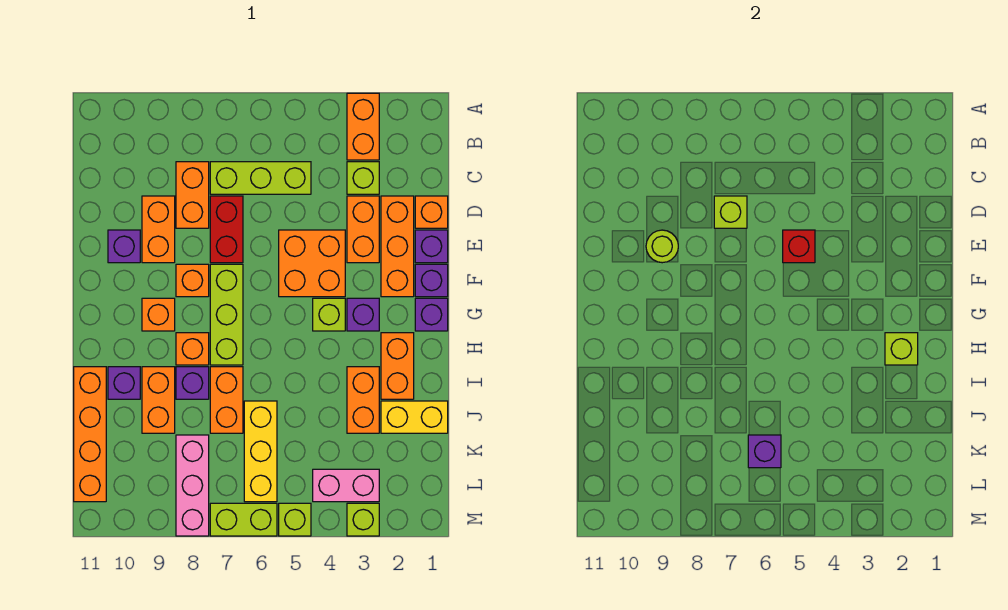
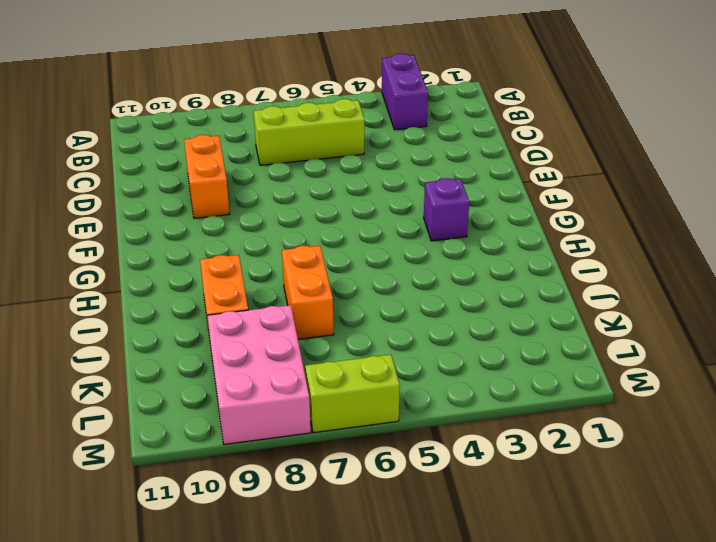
purple 1x2 brick [382,53,428,130] -> orange 1x2 brick [347,93,379,160]
pink 2x3 brick [207,305,311,444] -> pink 1x3 brick [176,435,209,536]
none -> lime 1x1 brick [347,162,379,194]
none -> orange 1x2 brick [176,162,209,228]
none -> orange 1x1 brick [415,196,448,228]
none -> orange 1x3 brick [381,196,414,297]

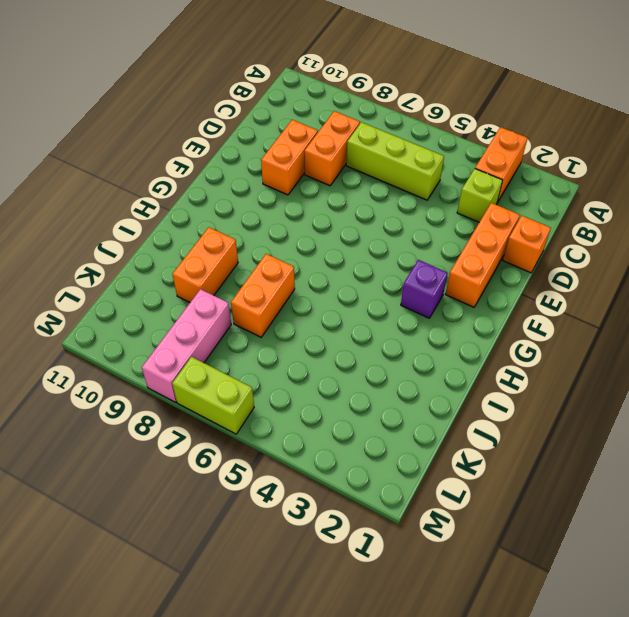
none -> orange 1x2 brick [347,196,379,263]
none -> red 1x2 brick [210,196,243,263]
none -> purple 1x1 brick [415,230,448,263]
none -> orange 2x2 brick [279,230,345,297]

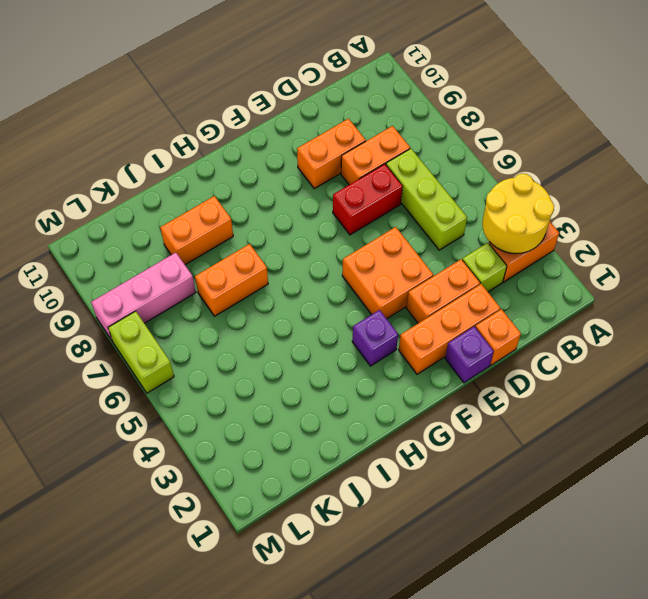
yellow 2x2 round brick [482,173,554,254] -> none
none -> purple 1x1 brick [108,230,140,263]
none -> purple 1x1 brick [415,264,448,297]
none -> lime 1x3 brick [210,264,243,365]
none -> orange 1x1 brick [176,264,209,297]

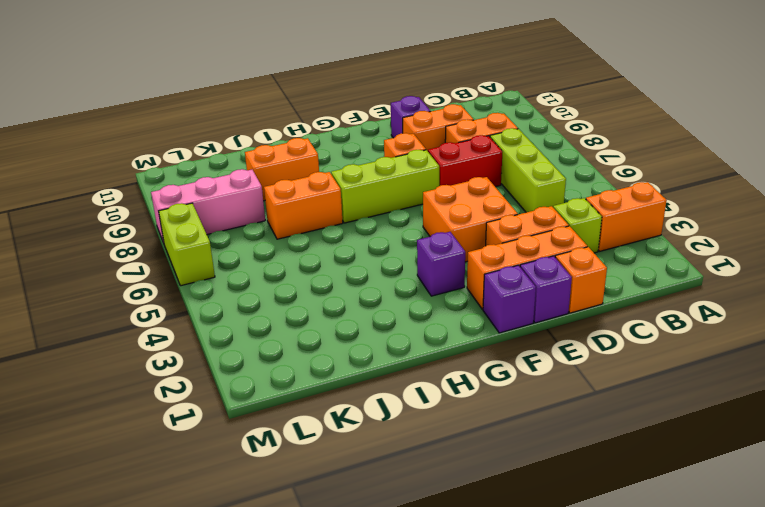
none -> purple 1x1 brick [415,298,448,331]
none -> lime 1x1 brick [313,298,345,331]
none -> orange 1x1 brick [142,298,175,331]
none -> orange 1x2 brick [381,333,414,399]

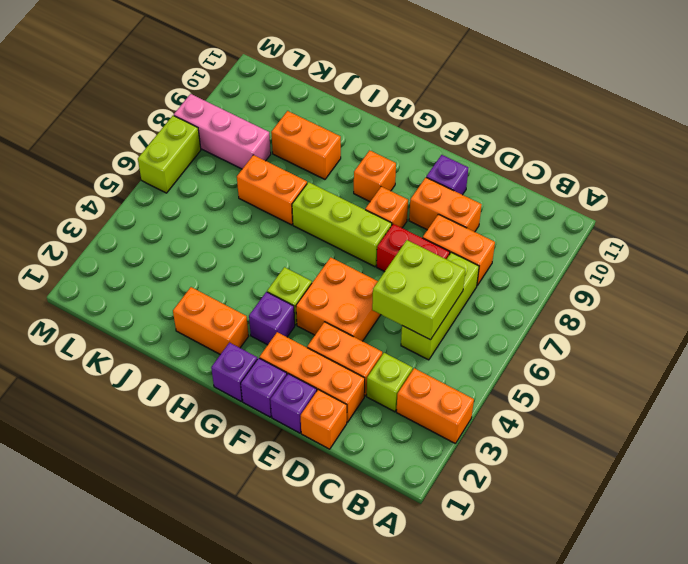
lime 2x2 brick [372,240,465,340] -> none
none -> orange 1x1 brick [176,333,209,365]
none -> orange 1x2 brick [347,367,379,433]
none -> purple 1x1 brick [176,367,209,399]
none -> purple 1x1 brick [108,367,140,399]

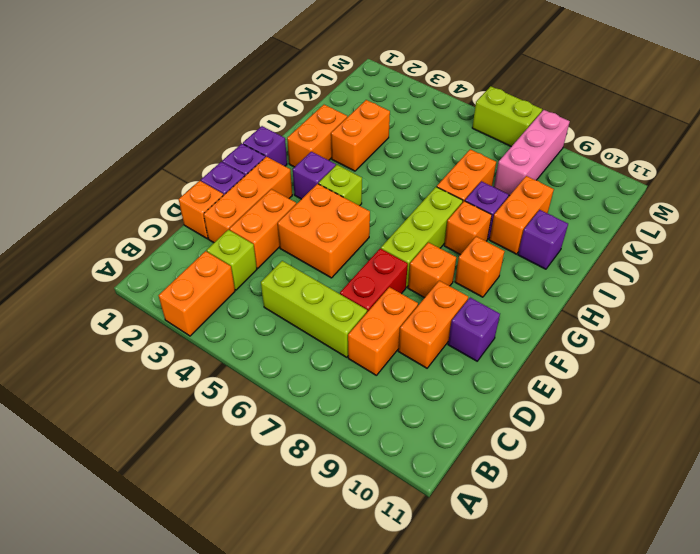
none -> orange 1x4 brick [74,367,106,502]
none -> yellow 1x2 brick [381,401,448,433]
none -> yellow 1x3 brick [244,401,277,502]
none -> pink 1x2 brick [313,469,379,502]

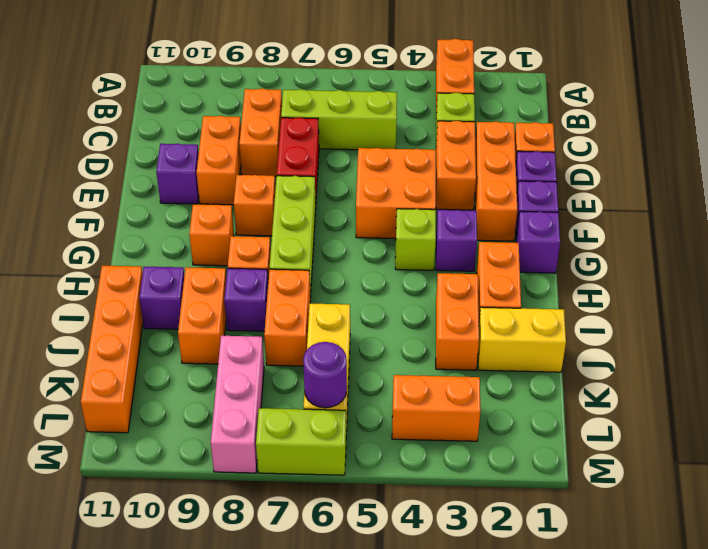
orange 1x2 brick [392,375,480,441] -> pink 1x2 brick [313,469,379,502]
purple 1x1 round brick [303,342,347,408] -> none
none -> lime 1x1 brick [347,503,379,536]
none -> lime 1x1 brick [279,503,311,536]
none -> lime 1x1 brick [714,196,747,228]
none -> red 1x1 brick [783,230,815,263]

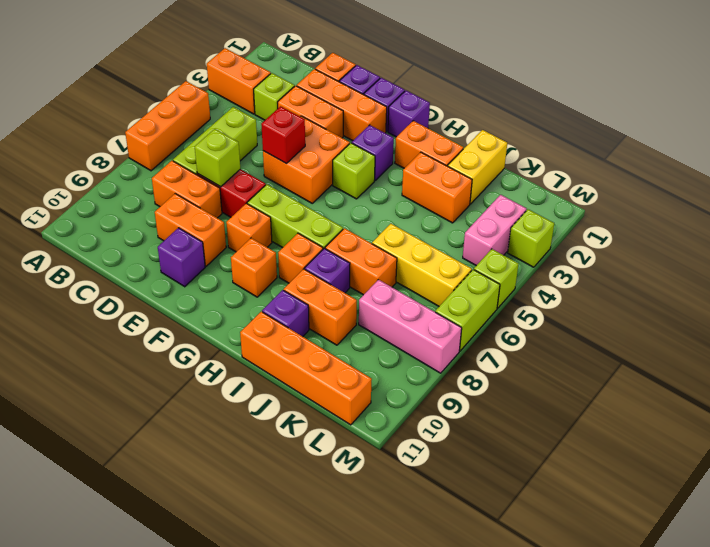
orange 1x3 brick [125,81,210,171] -> none
none -> lime 1x1 round brick [646,230,678,263]
none -> lime 1x1 brick [885,333,918,365]
none -> purple 1x1 brick [748,435,781,468]

